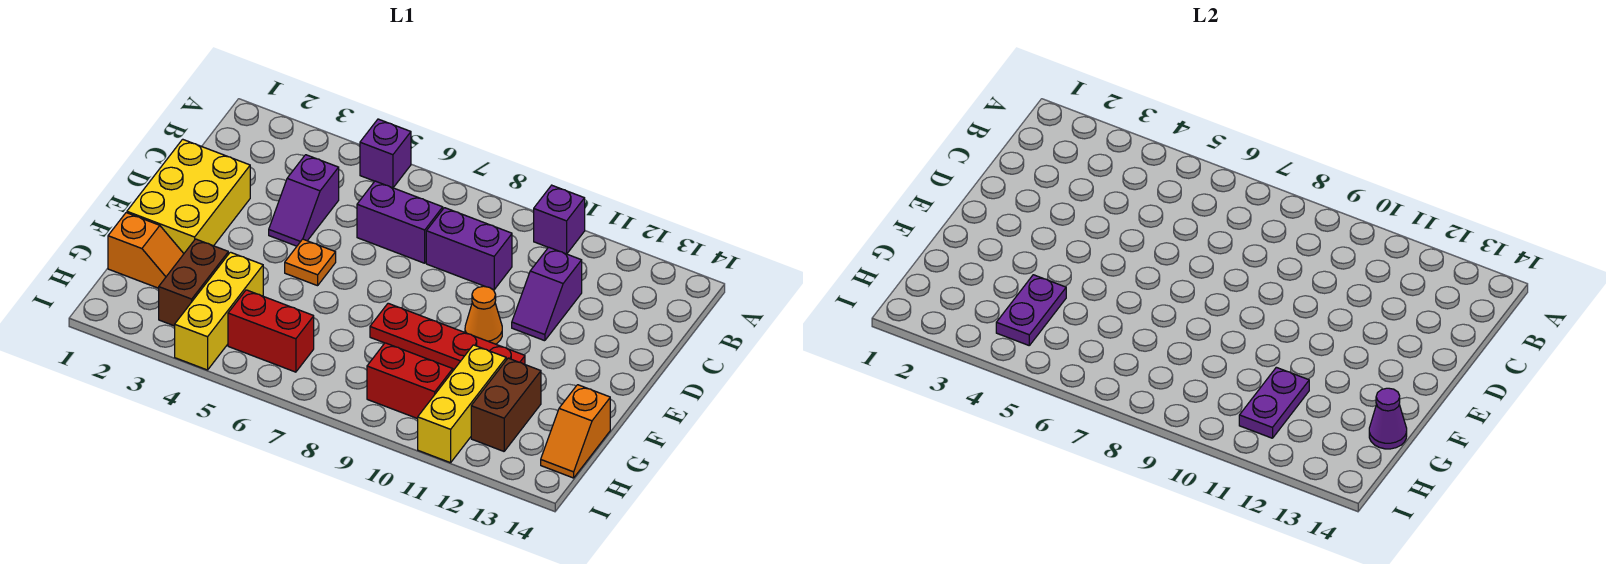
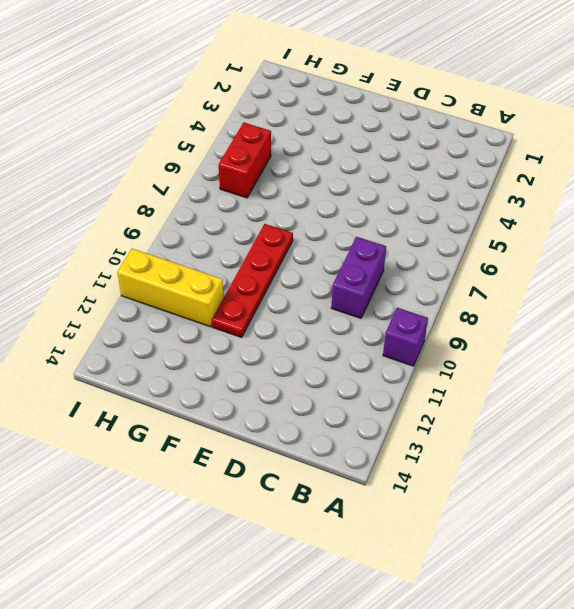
none -> purple 1x1 brick [360,119,411,188]
none -> purple 1x2 slope [269,155,339,246]
none -> purple 1x2 brick [357,181,443,263]

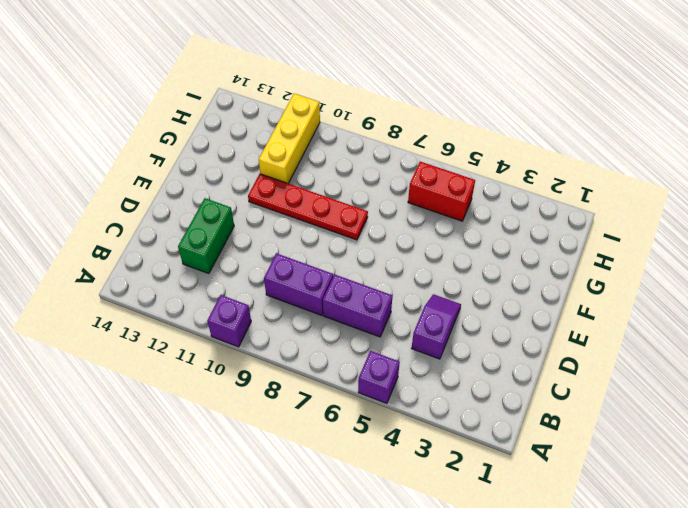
green 1x2 brick [178,198,234,274] -> none
none -> purple 1x2 slope [512,247,582,341]
none -> yellow 2x3 brick [127,139,250,253]
none -> orange 1x1 plate [285,239,336,286]

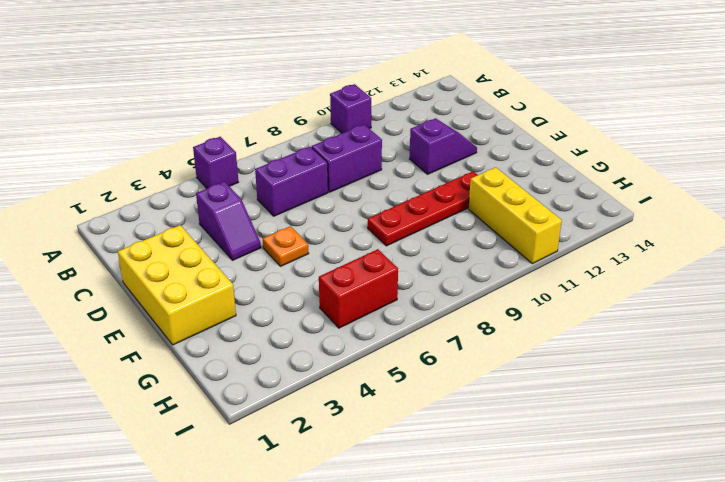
purple 1x2 slope [410,118,477,174] -> purple 1x2 slope turned to [512,247,582,341]
none -> orange 1x1 cone [465,286,502,344]
none -> orange 1x2 slope [108,213,184,288]
none -> brown 1x2 brick [159,239,228,326]

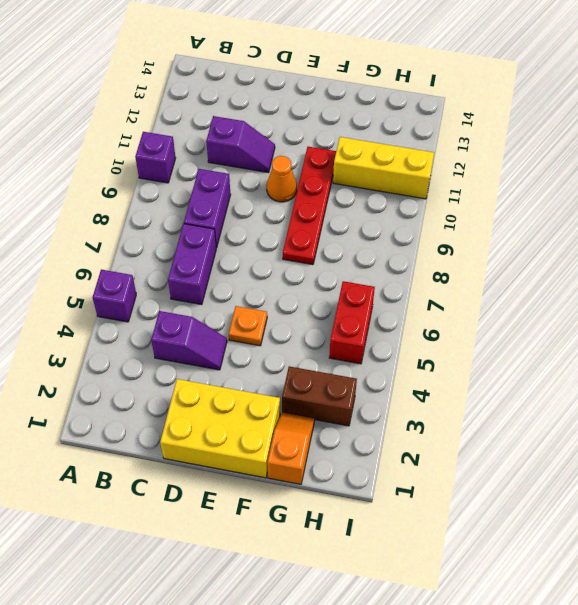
none -> yellow 1x3 brick [175,252,263,370]
none -> brown 1x2 brick [471,358,541,451]
none -> orange 1x2 slope [541,385,610,478]

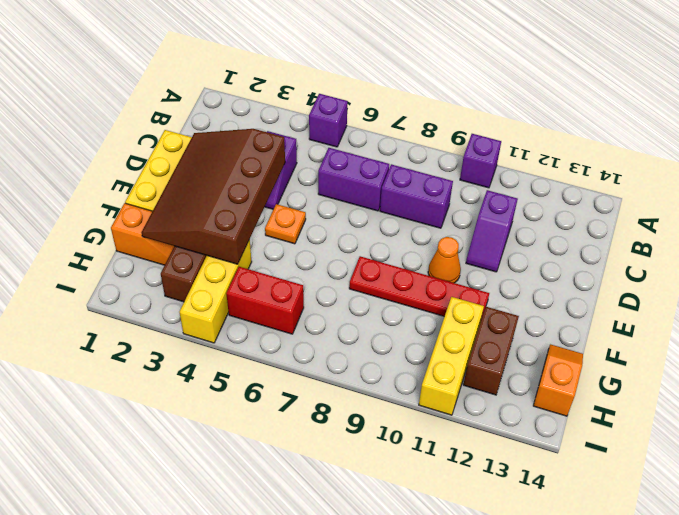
brown 3x4 slope [142,129,285,264] -> purple 1x2 plate [996,275,1066,345]
orange 1x2 slope [533,344,583,416] -> orange 1x2 slope turned to [541,385,610,478]
none -> red 1x2 brick [367,343,453,419]
none -> purple 1x2 plate [1239,367,1309,438]
none -> purple 1x1 cone [1369,388,1407,449]

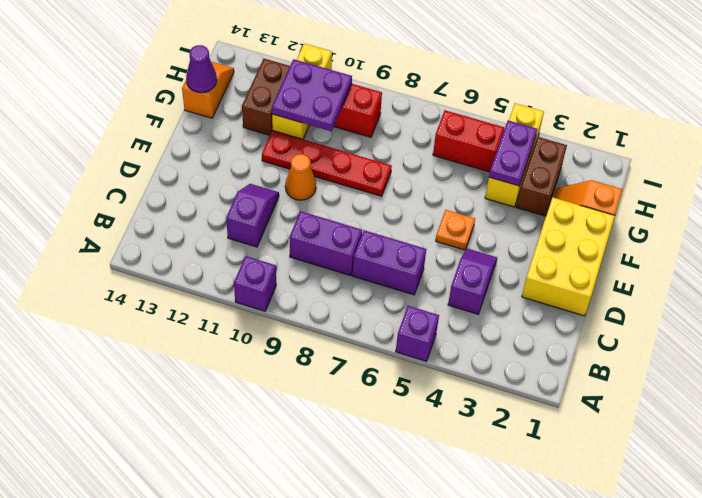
purple 2x2 plate [272,59,352,131] -> purple 1x2 plate [1239,367,1309,438]

